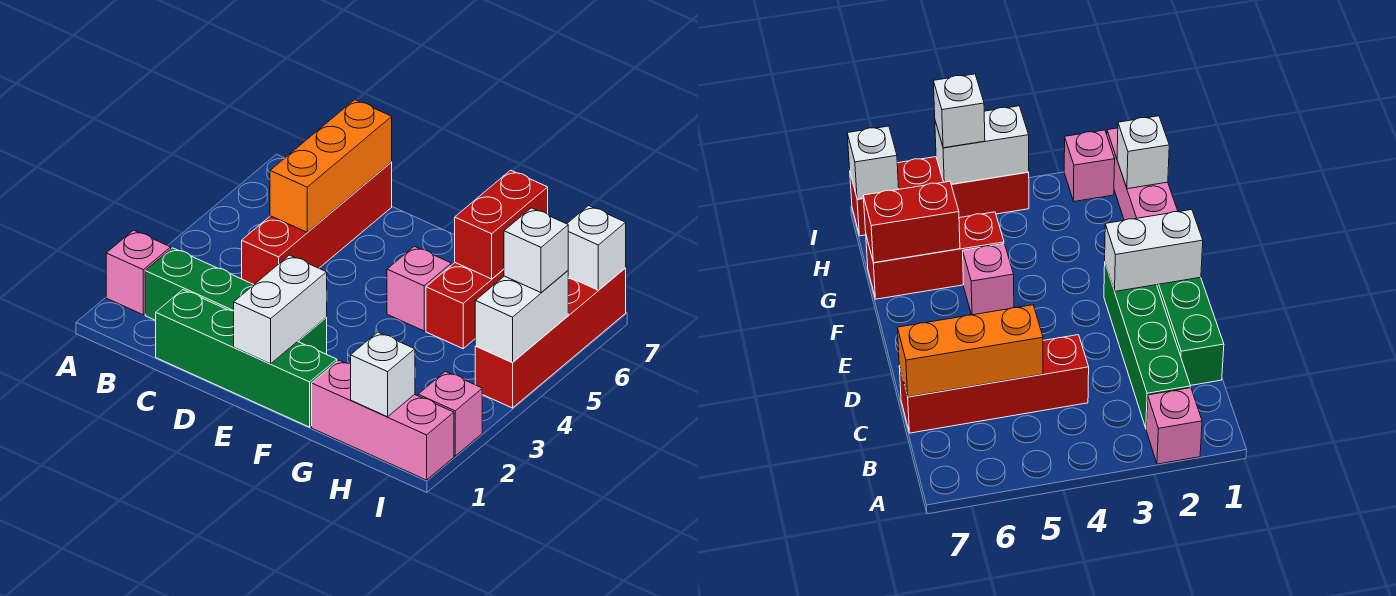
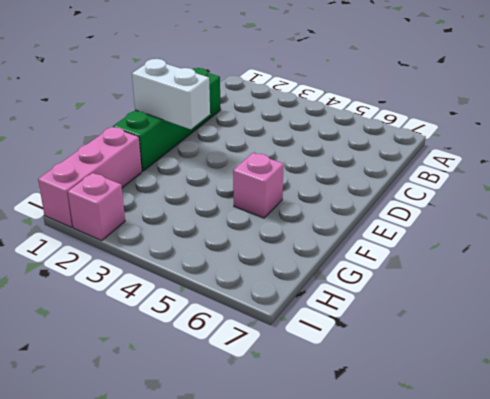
none -> pink 1x1 brick [106,230,171,315]
none -> green 1x4 brick [145,248,327,354]
none -> red 1x4 brick [242,162,392,284]

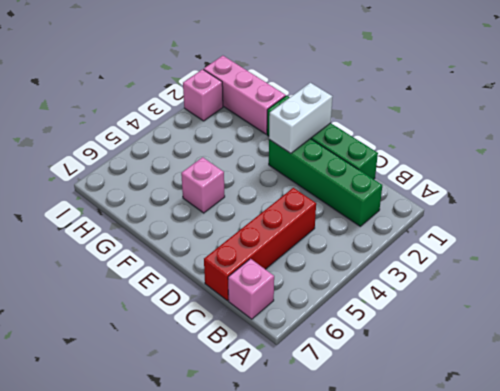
pink 1x1 brick [228,259,274,319] -> pink 1x1 brick moved to [106,230,171,315]
none -> red 1x3 brick [426,263,504,349]
none -> red 1x4 brick [475,268,626,408]
none -> orange 1x3 brick [270,100,392,232]

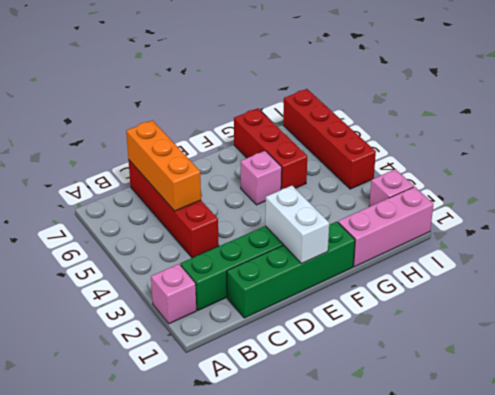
none -> red 1x2 brick [455,170,548,279]
none -> white 1x1 brick [351,332,415,417]
none -> white 1x2 brick [475,271,568,363]

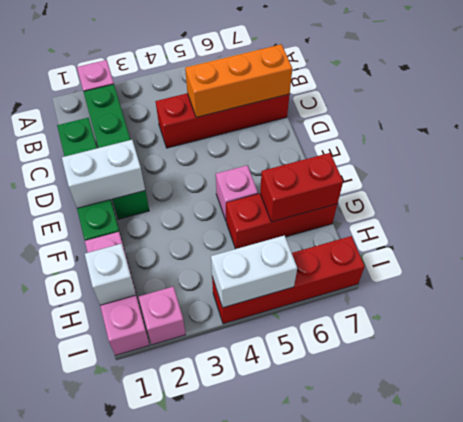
none -> white 1x1 brick [567,206,626,290]
none -> white 1x1 brick [504,208,568,292]

